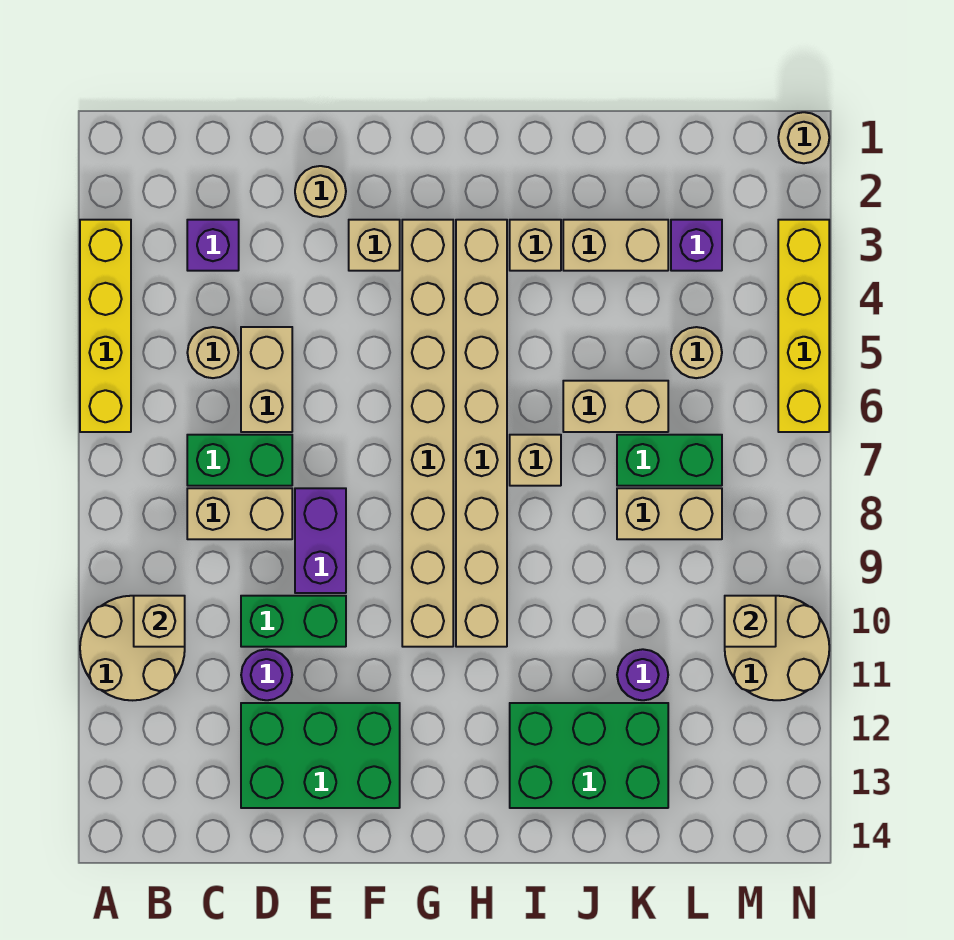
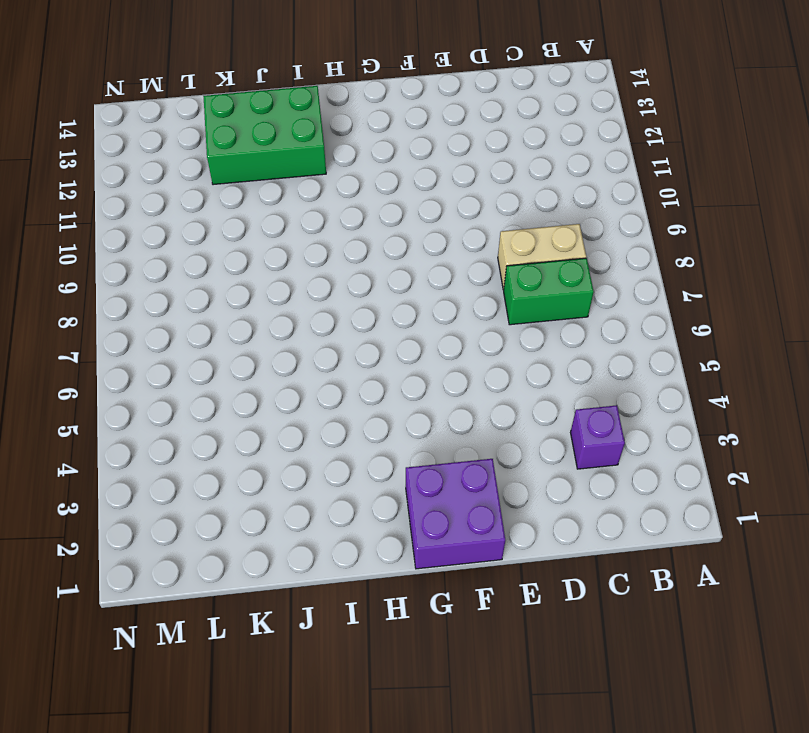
purple 2x2 brick [406,459,505,569] -> none
none -> yellow 1x4 brick [80,220,131,432]
none -> tan 2x2 round brick [80,596,185,700]
none -> tan 1x1 round brick [187,327,239,378]
none -> tan 1x2 brick [241,327,292,432]

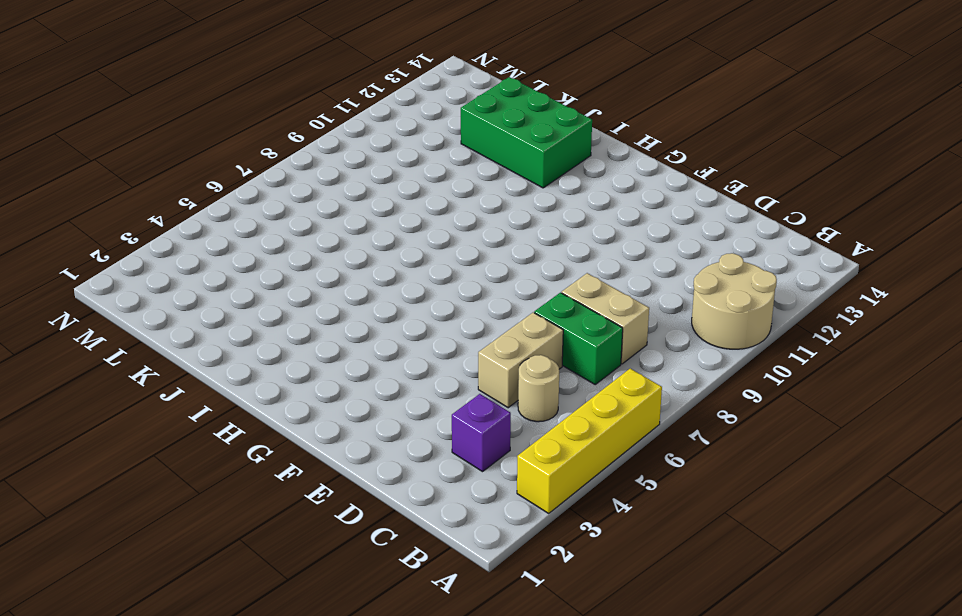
none -> green 1x2 brick [241,596,346,647]
none -> purple 1x1 round brick [241,649,292,700]
none -> green 2x3 brick [241,703,400,808]
none -> tan 1x1 round brick [295,166,346,217]

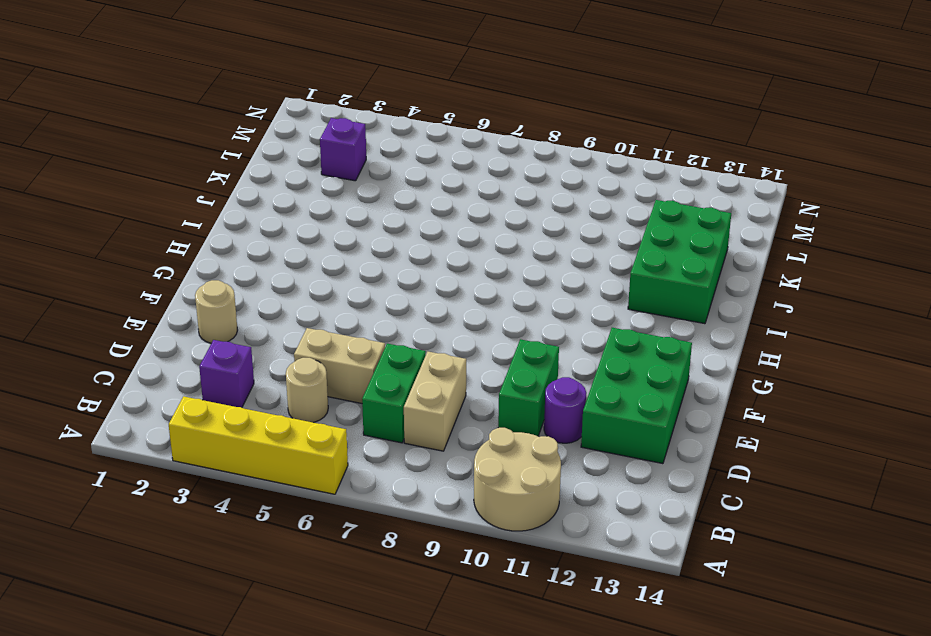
none -> purple 1x2 brick [295,488,346,593]
none -> tan 1x1 brick [349,220,400,271]
none -> tan 1x8 brick [402,220,453,647]
none -> tan 1x8 brick [456,220,507,647]

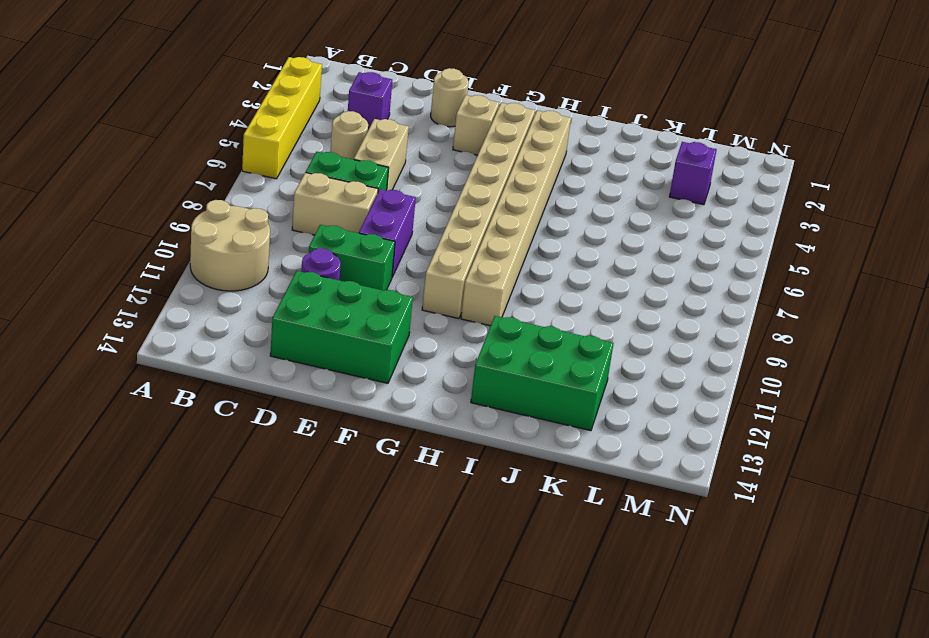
none -> tan 1x1 brick [510,220,561,271]
none -> tan 1x1 brick [510,435,561,486]
none -> tan 1x2 brick [563,220,668,271]
none -> tan 1x2 brick [563,381,668,432]

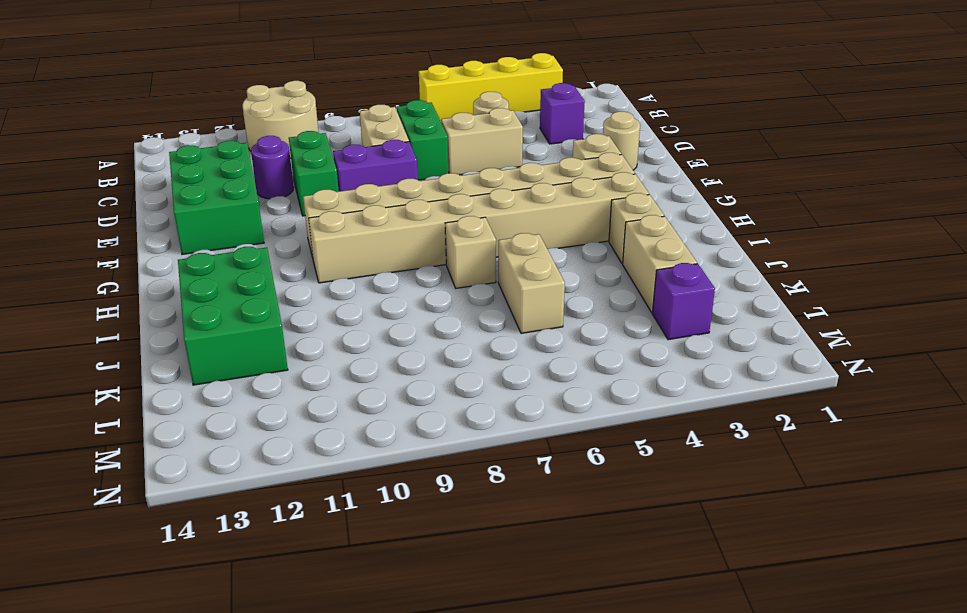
none -> green 1x2 brick [617,435,722,486]
none -> tan 1x2 brick [617,488,722,539]
none -> purple 1x1 round brick [617,649,668,700]
none -> tan 1x1 round brick [671,327,722,378]

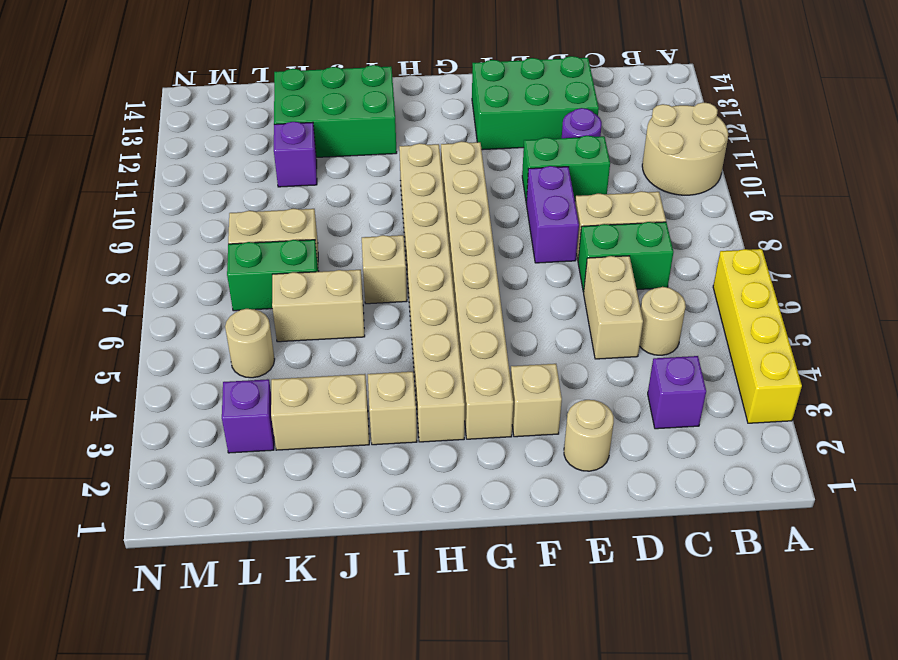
purple 1x1 brick [274,122,317,187] -> purple 1x1 round brick [617,649,668,700]
none -> tan 2x2 round brick [725,596,829,700]
none -> tan 1x1 round brick [778,112,829,163]
none -> yellow 1x4 brick [778,220,829,432]
none -> tan 1x1 brick [134,596,185,647]

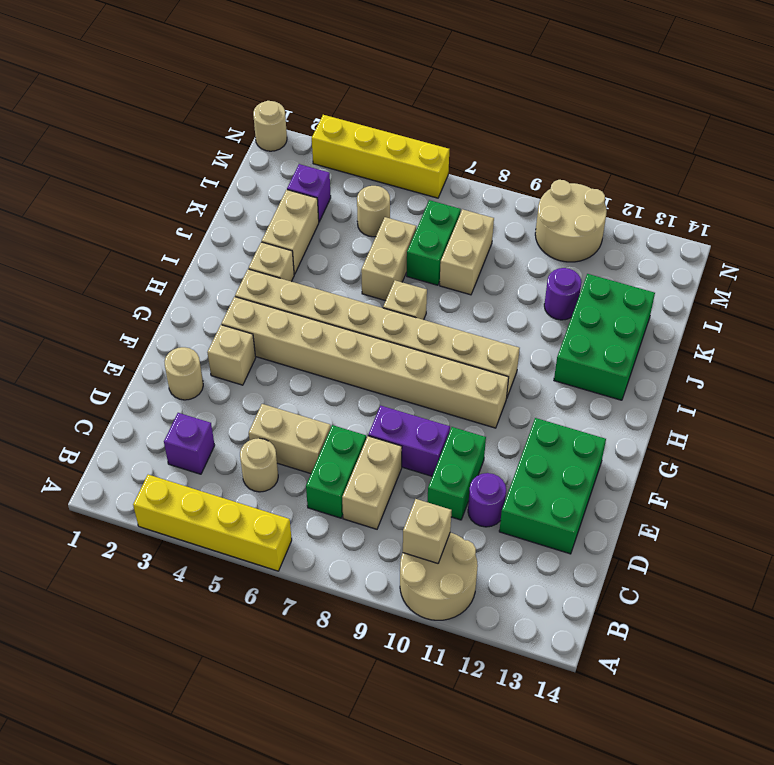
none -> tan 1x1 brick [725,596,776,647]

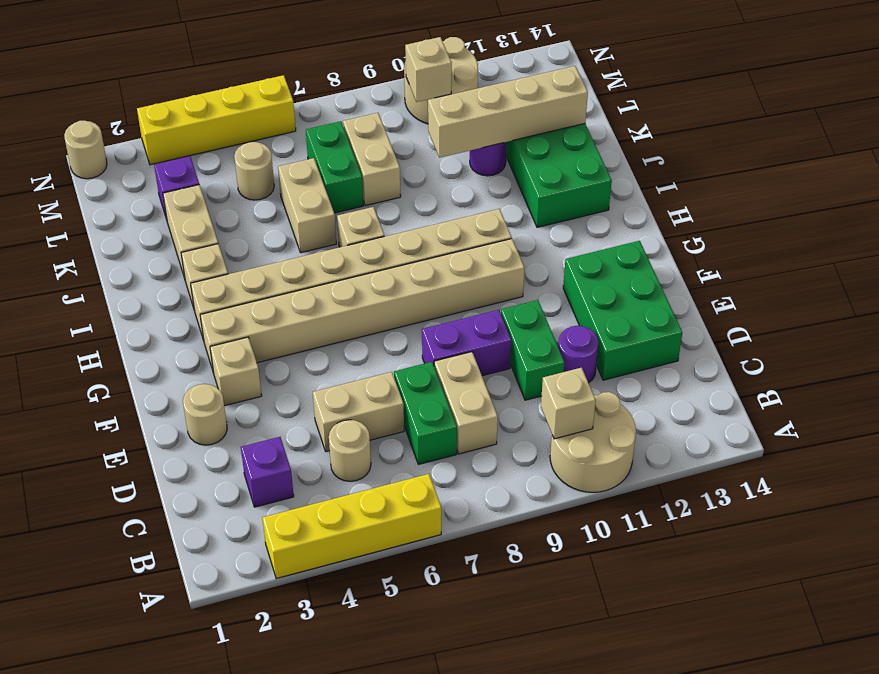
tan 1x4 brick [428,66,588,158] -> none

